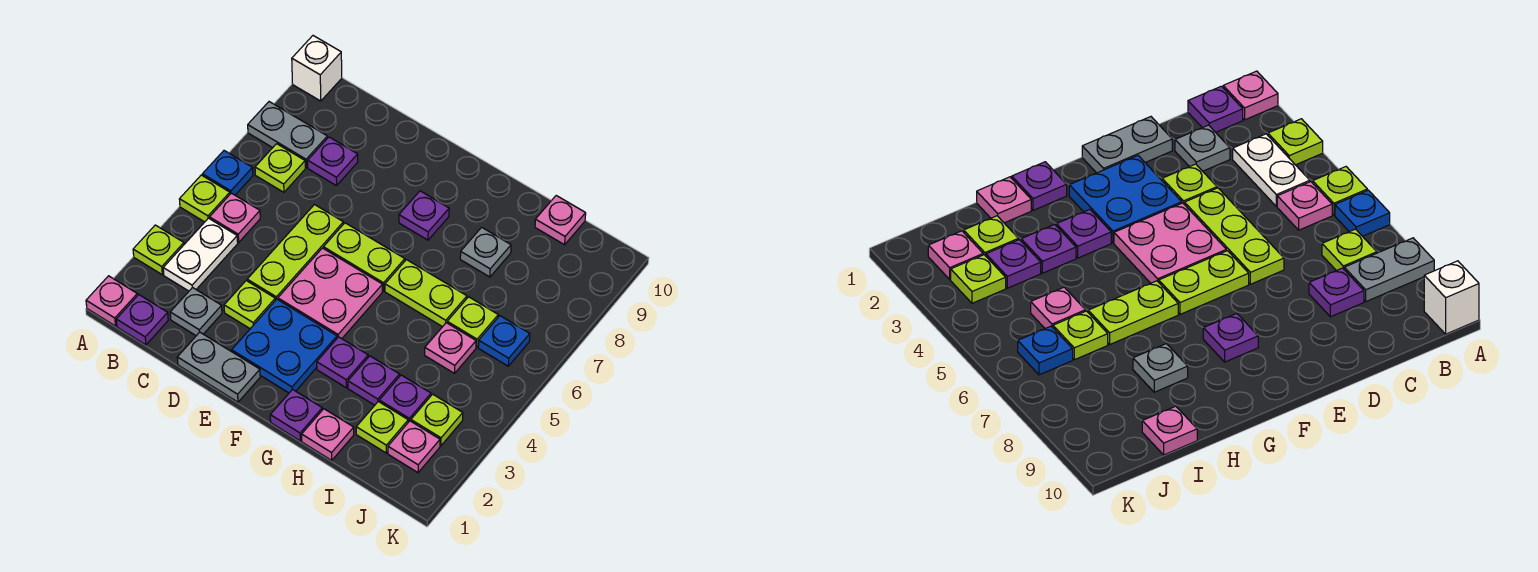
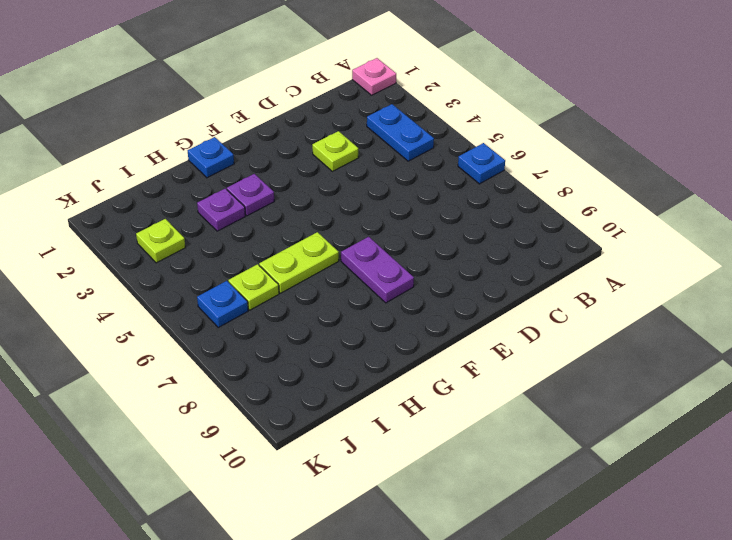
blue 1x2 plate [367,104,434,161] -> white 1x2 plate [163,218,238,291]
purple 1x2 plate [341,237,414,303] -> purple 1x1 plate [399,191,449,240]
blue 1x1 plate [188,137,234,178] -> purple 1x1 plate [270,389,322,441]
none -> lime 1x1 plate [133,225,184,275]
none -> lime 1x1 plate [179,175,230,222]
none -> grey 1x2 plate [248,102,327,167]
none -> white 1x1 brick [292,36,342,101]

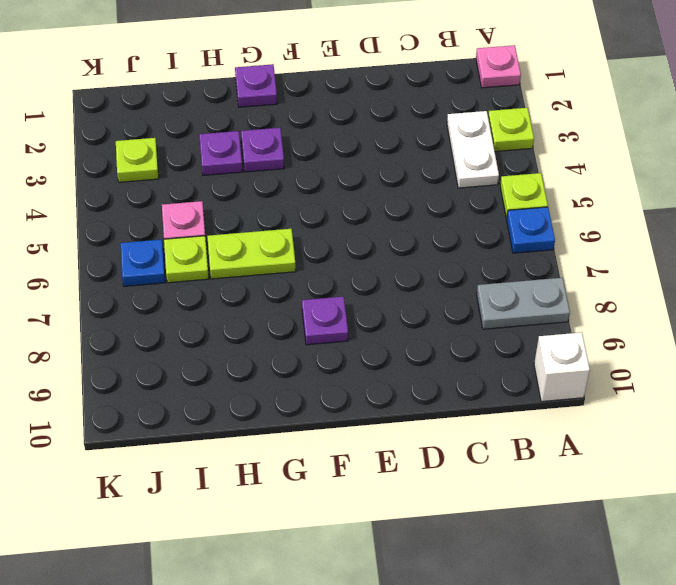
none -> purple 1x1 plate [116,295,168,345]
none -> pink 1x1 plate [210,193,260,242]
none -> lime 1x1 plate [255,144,305,192]
none -> grey 1x1 plate [170,287,222,336]

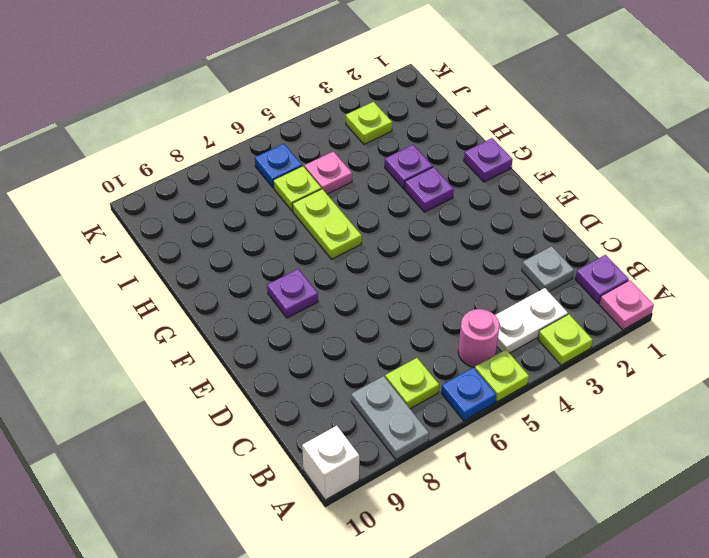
pink 1x1 round brick [458,309,500,367] -> pink 1x1 plate [210,193,260,242]
none -> purple 1x1 plate [308,137,358,186]
none -> grey 1x2 plate [177,332,260,402]
none -> lime 1x1 plate [224,281,275,329]
none -> lime 1x3 plate [247,205,343,300]

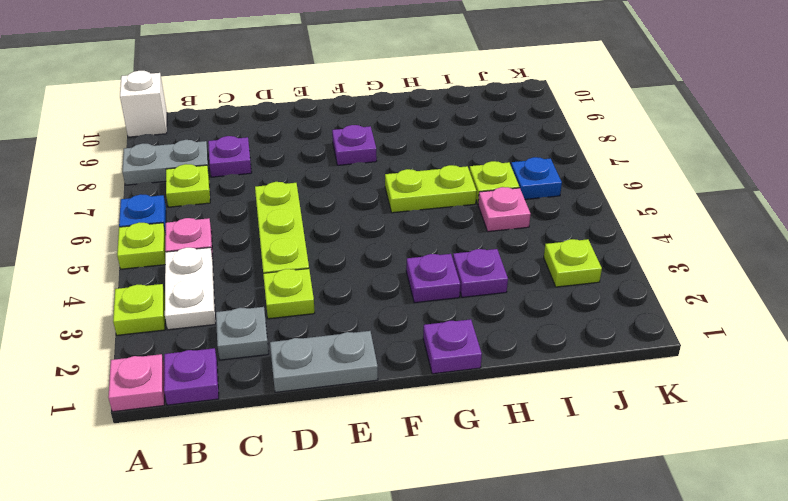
none -> blue 2x2 plate [232,299,337,393]
none -> pink 2x2 plate [278,248,382,339]
none -> lime 1x2 plate [323,223,405,291]
none -> pink 1x1 plate [302,409,354,460]

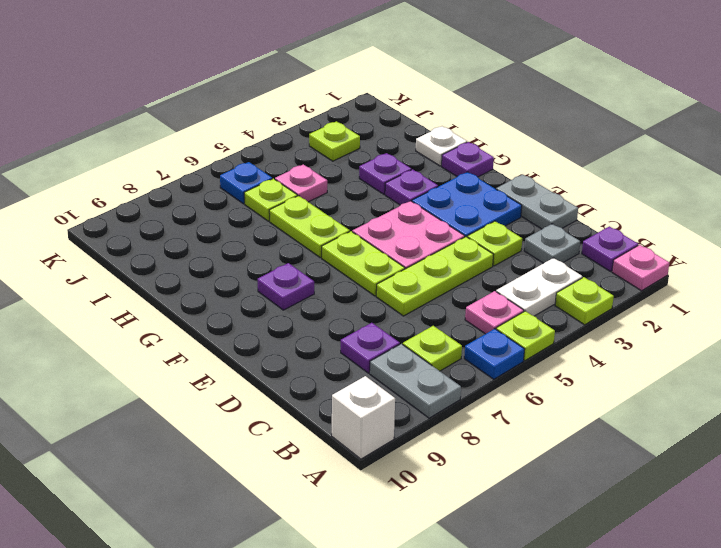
white 1x1 plate [416,126,467,166] -> pink 1x1 plate [302,409,354,460]
none -> grey 1x1 plate [460,227,511,277]
none -> lime 1x1 plate [356,402,408,453]
none -> purple 1x1 plate [379,375,431,422]
none -> pink 1x1 plate [535,196,586,245]

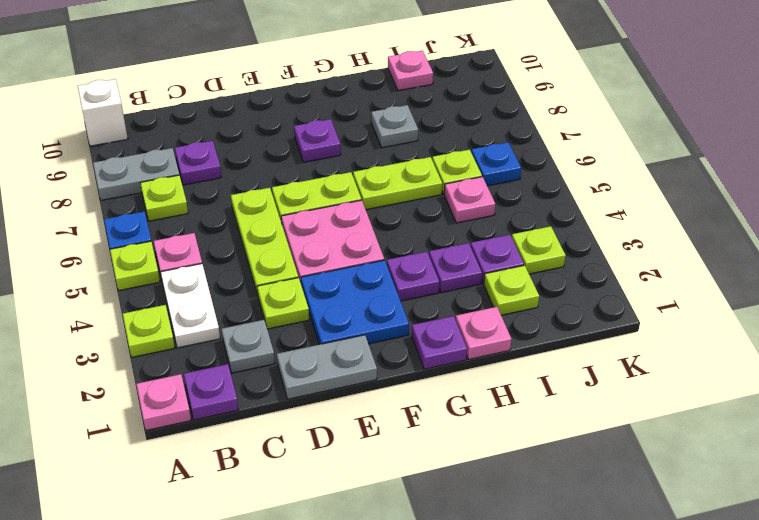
none -> pink 1x1 plate [388,421,440,473]

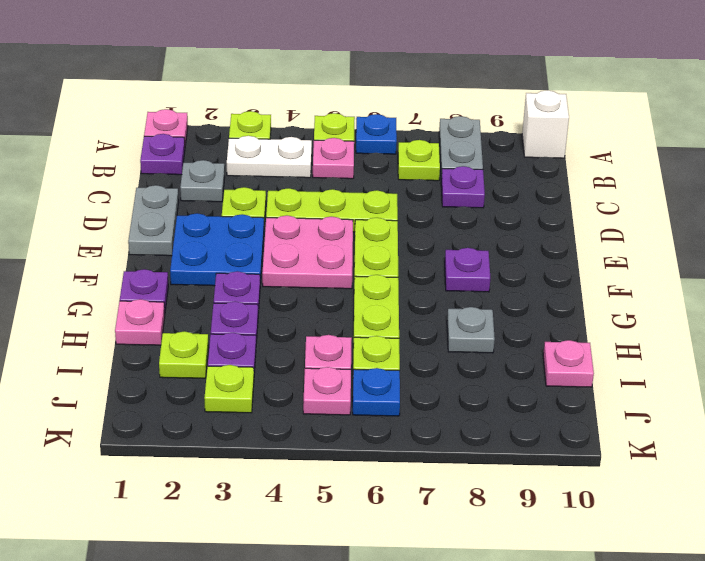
pink 1x1 plate [303,367,351,415] -> pink 1x1 plate moved to [388,421,440,473]

